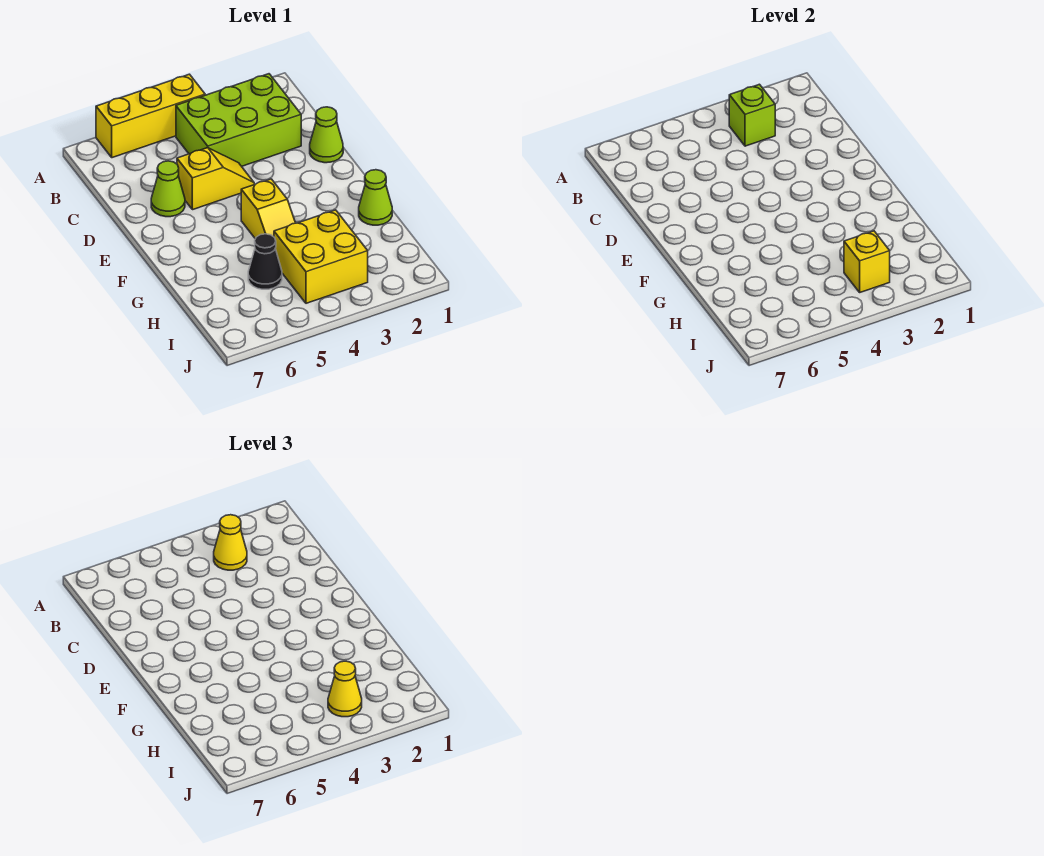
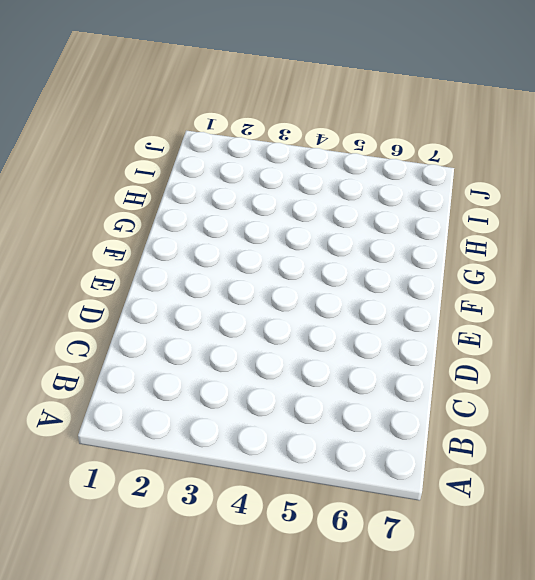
none -> yellow 1x3 brick [96,74,205,158]
none -> lime 2x3 brick [176,74,301,166]
none -> lime 1x1 cone [310,107,343,163]

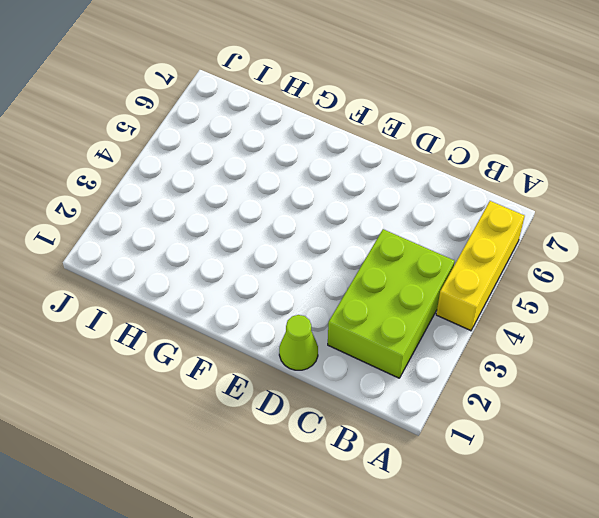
none -> yellow 1x2 slope [177,148,254,210]
none -> lime 1x1 cone [151,161,185,217]
none -> yellow 1x2 slope [241,179,295,239]

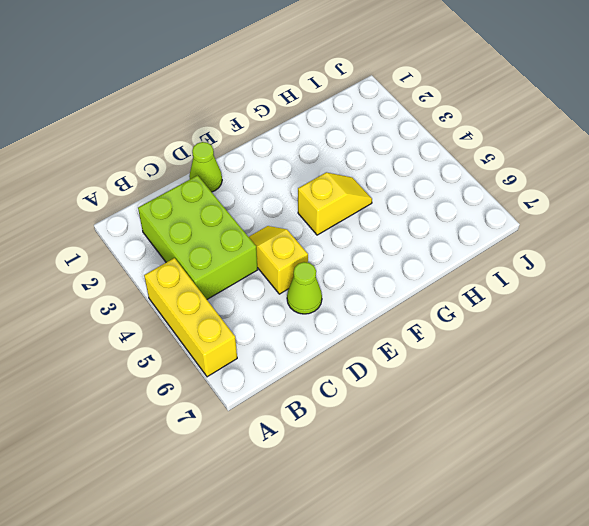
none -> lime 1x1 cone [359,170,392,225]
none -> yellow 2x2 brick [274,210,368,303]
none -> black 1x1 cone [248,234,282,289]

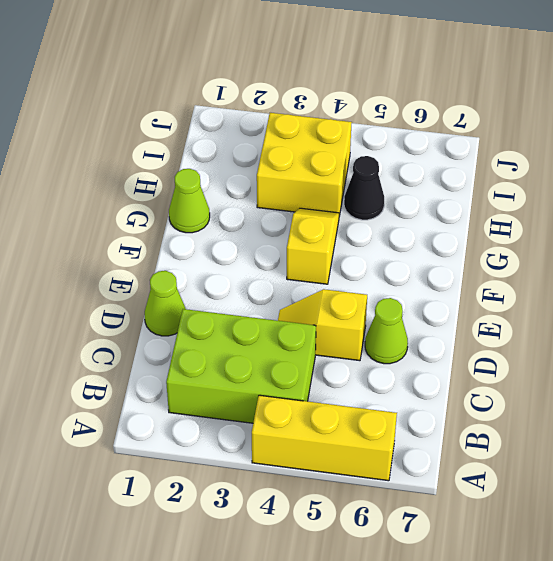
none -> lime 1x1 brick [729,84,775,146]
none -> yellow 1x1 brick [844,231,890,292]
none -> yellow 1x1 cone [214,515,247,570]

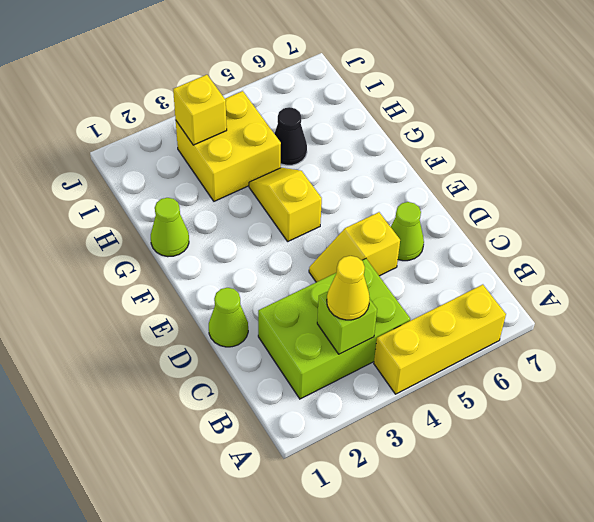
none -> yellow 1x1 cone [328,661,362,717]

